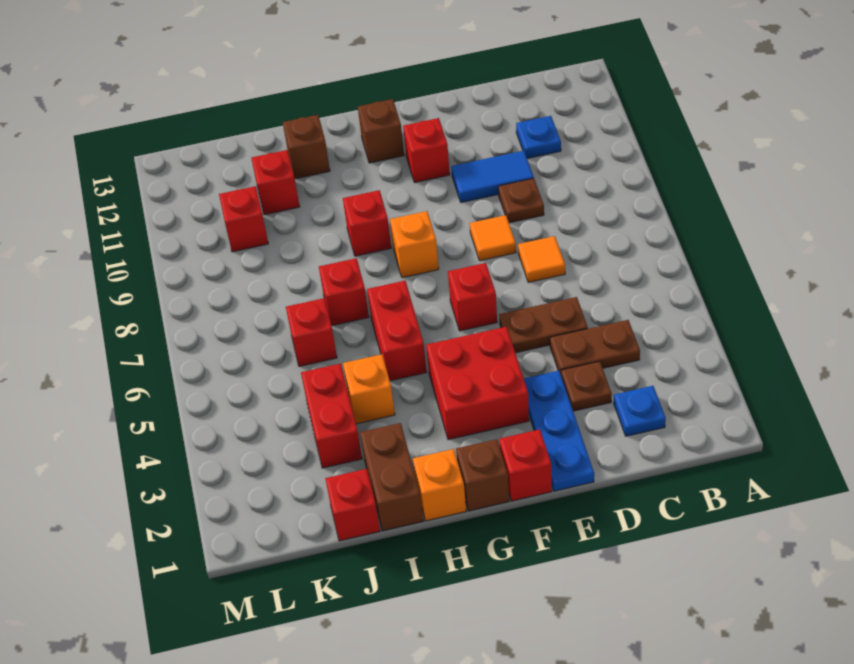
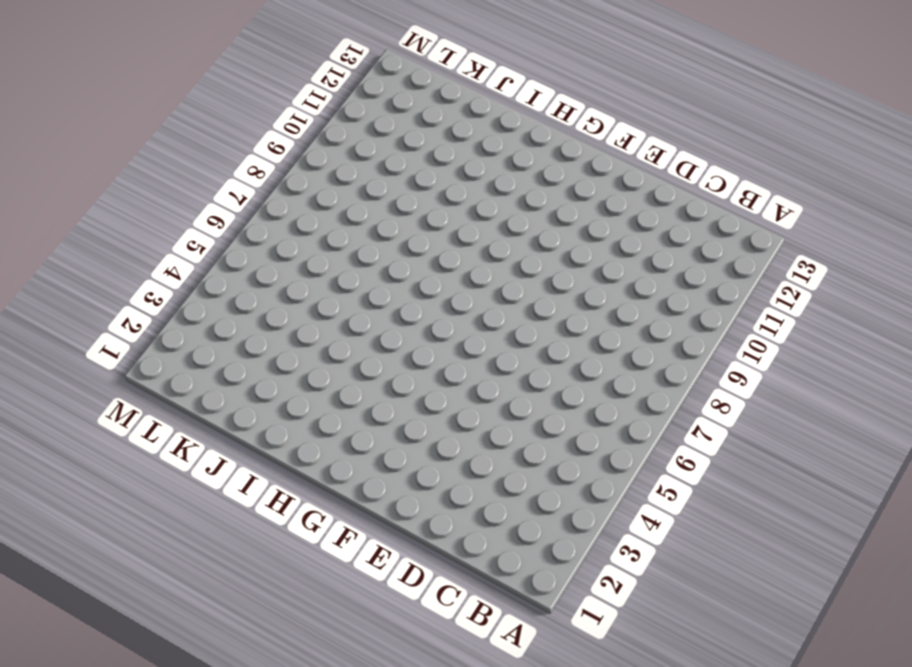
none -> blue 1x1 plate [614,386,666,436]
none -> brown 1x2 plate [550,320,640,374]
none -> blue 1x1 plate [516,116,561,159]

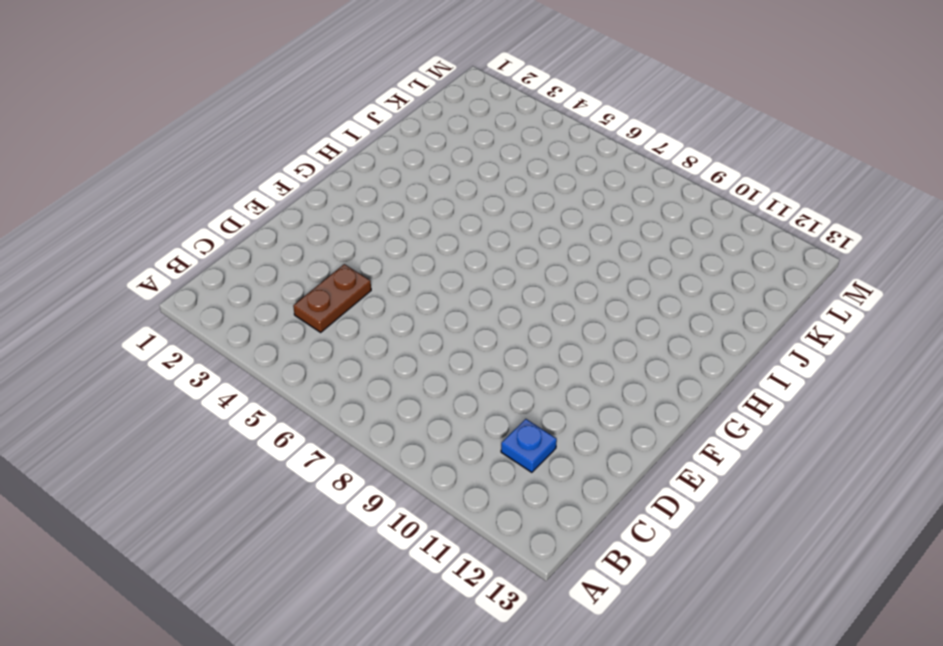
none -> blue 1x1 plate [614,386,666,436]
none -> brown 1x1 plate [561,361,612,411]
none -> brown 1x2 plate [499,297,588,353]

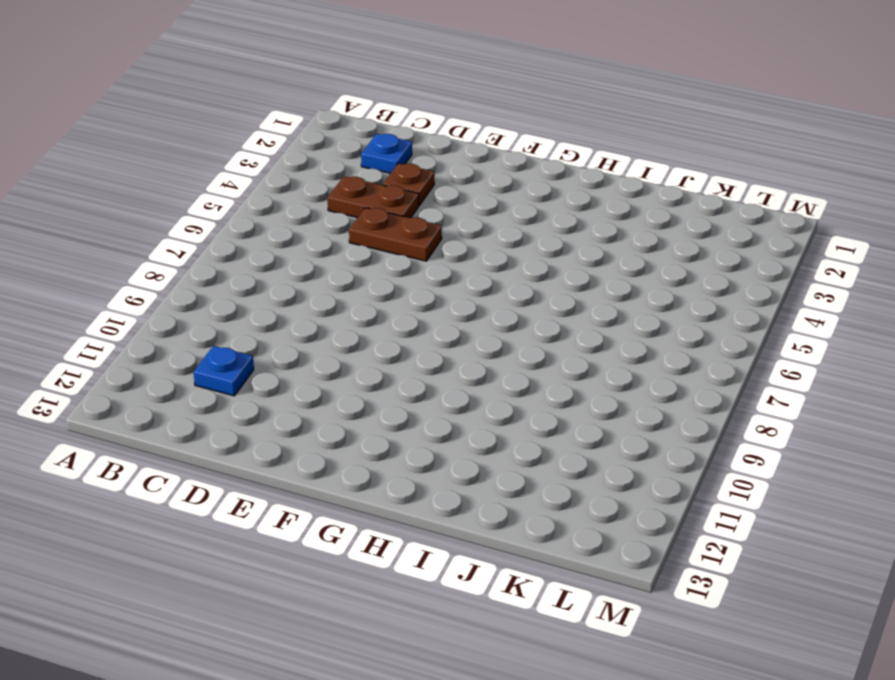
none -> orange 1x1 tile [518,236,565,282]
none -> brown 1x1 plate [498,178,544,223]
none -> blue 1x2 tile [451,151,534,203]

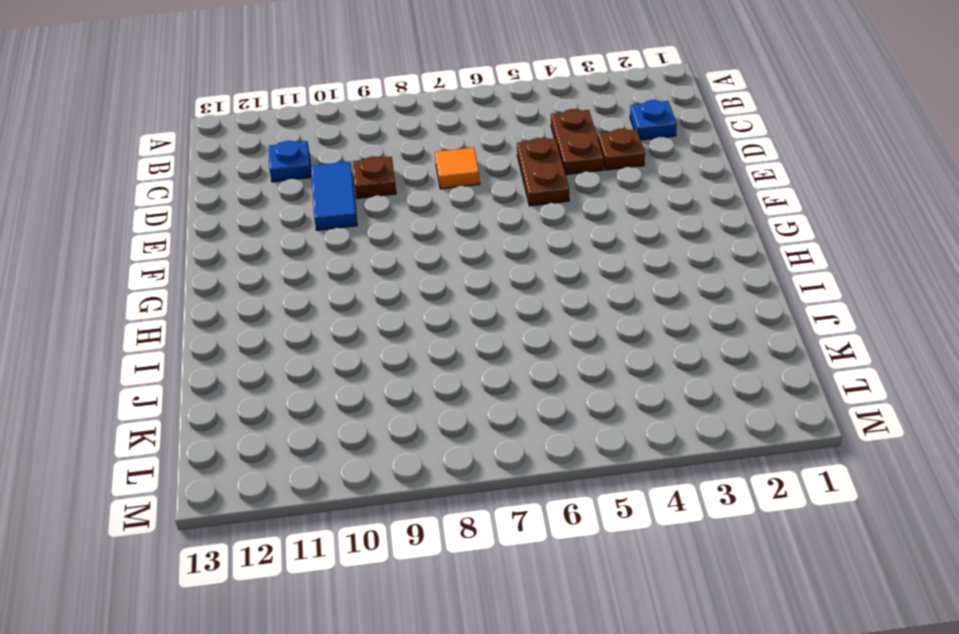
none -> blue 1x3 plate [524,371,594,491]
none -> orange 1x1 tile [470,215,516,261]
none -> red 1x1 brick [499,429,552,501]

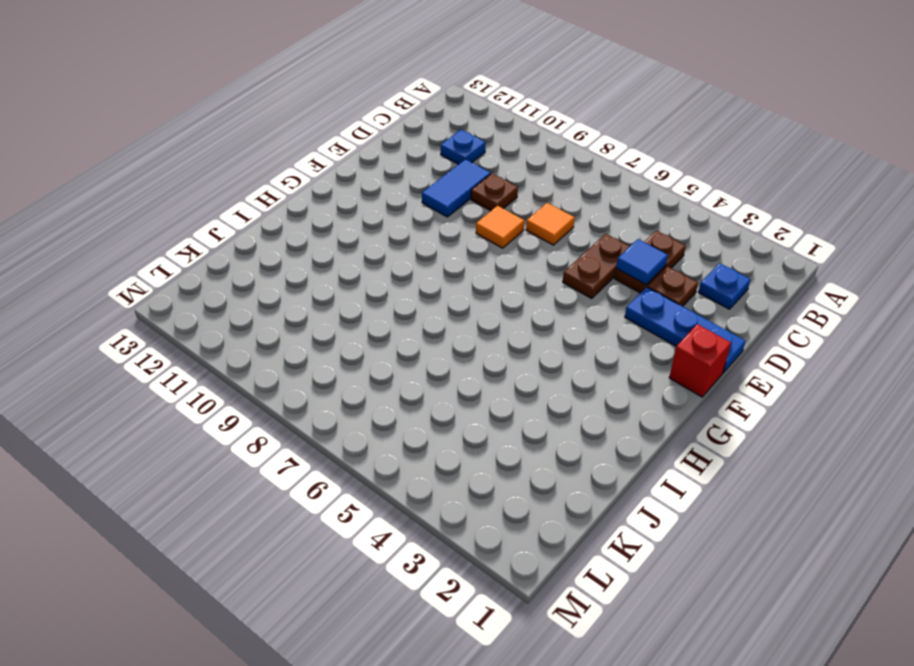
blue 1x1 tile [616,239,668,285] -> none
none -> red 2x2 brick [426,327,529,440]
none -> red 1x1 brick [448,263,497,331]
none -> red 1x1 brick [403,118,450,183]

